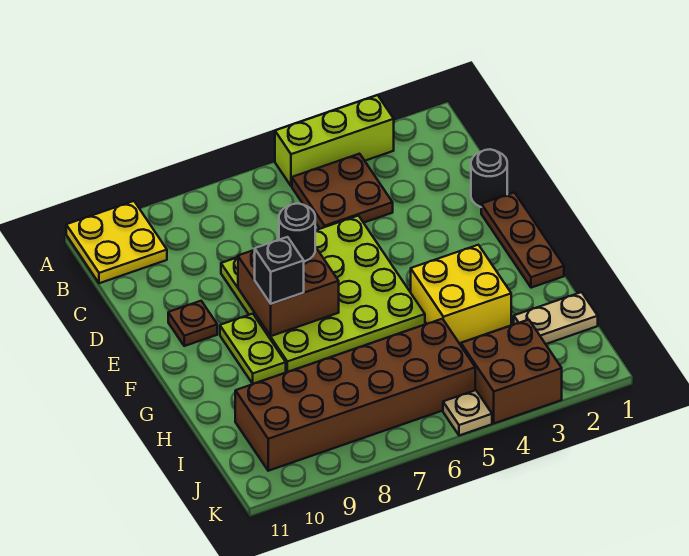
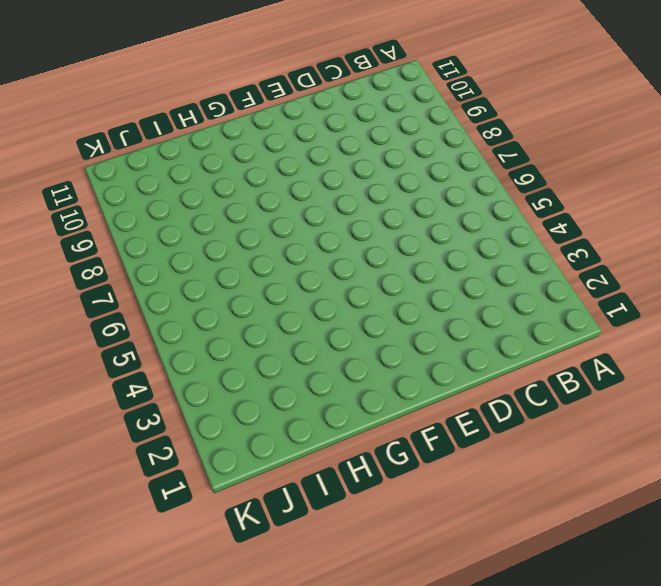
none -> lime 1x3 brick [275,95,394,186]
none -> yellow 2x2 plate [66,201,167,283]
none -> brown 2x2 plate [292,154,393,229]

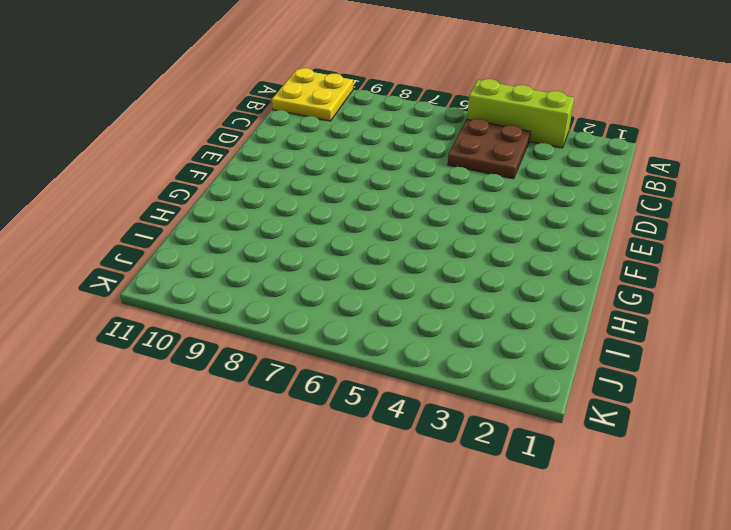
none -> black 1x1 round brick [471,149,507,207]
none -> lime 4x4 plate [221,216,425,372]
none -> brown 1x3 plate [481,192,564,288]

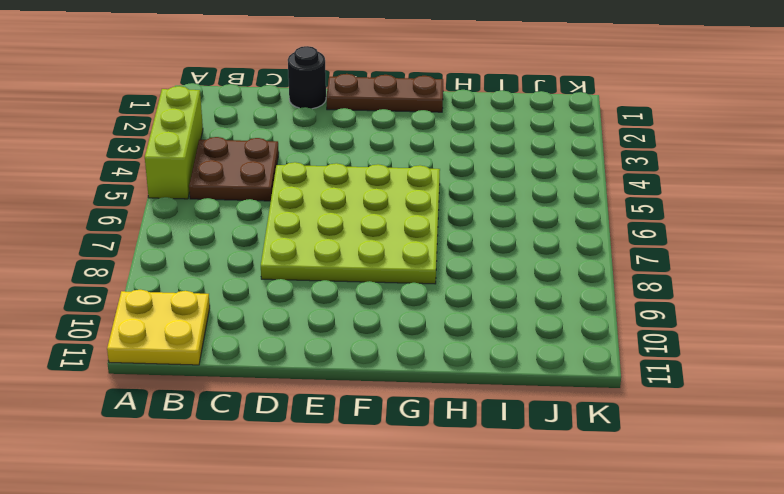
none -> brown 1x1 plate [168,301,217,346]
none -> lime 1x2 plate [220,314,286,384]
none -> yellow 2x2 brick [411,245,511,343]

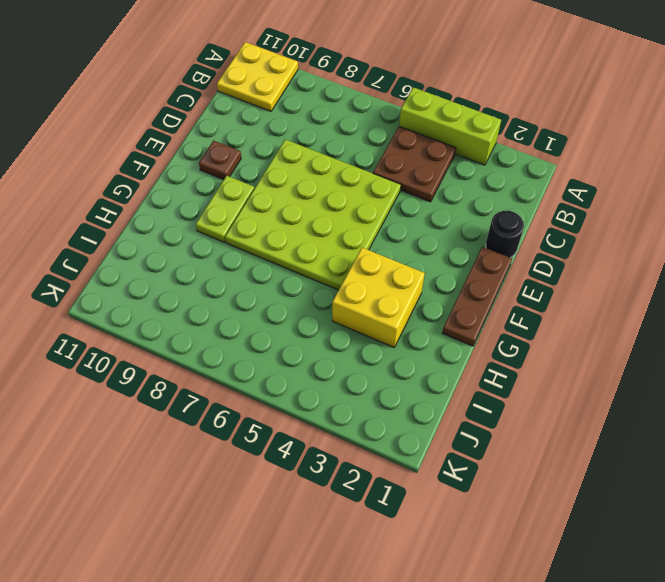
none -> tan 1x2 plate [514,292,598,344]
none -> brown 2x6 brick [235,319,475,471]
none -> brown 2x2 brick [461,320,562,423]

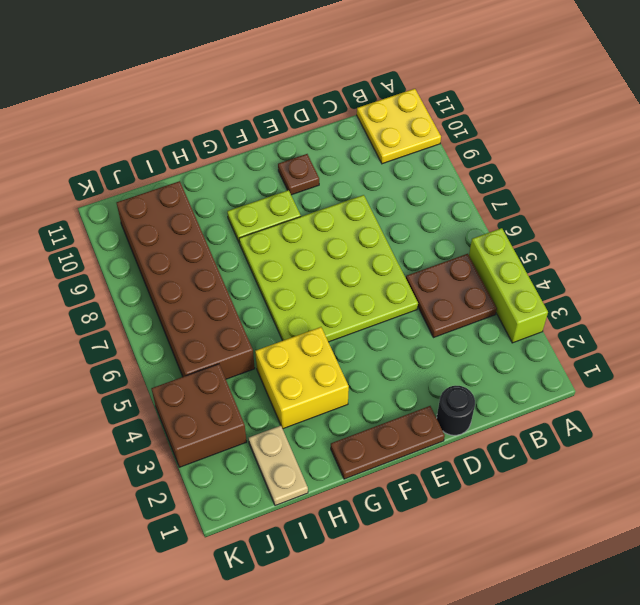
none -> tan 1x1 plate [443,390,492,436]
none -> brown 2x2 brick [238,247,339,336]
none -> black 1x1 round brick [279,203,315,261]

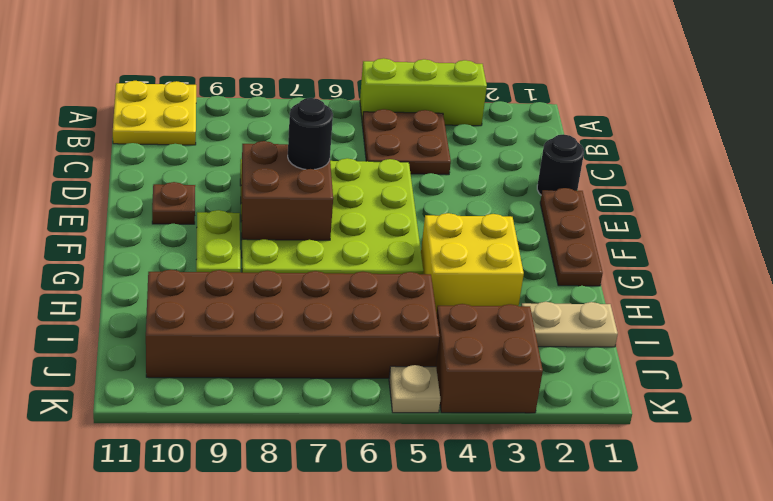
none -> black 1x1 brick [255,237,304,304]

